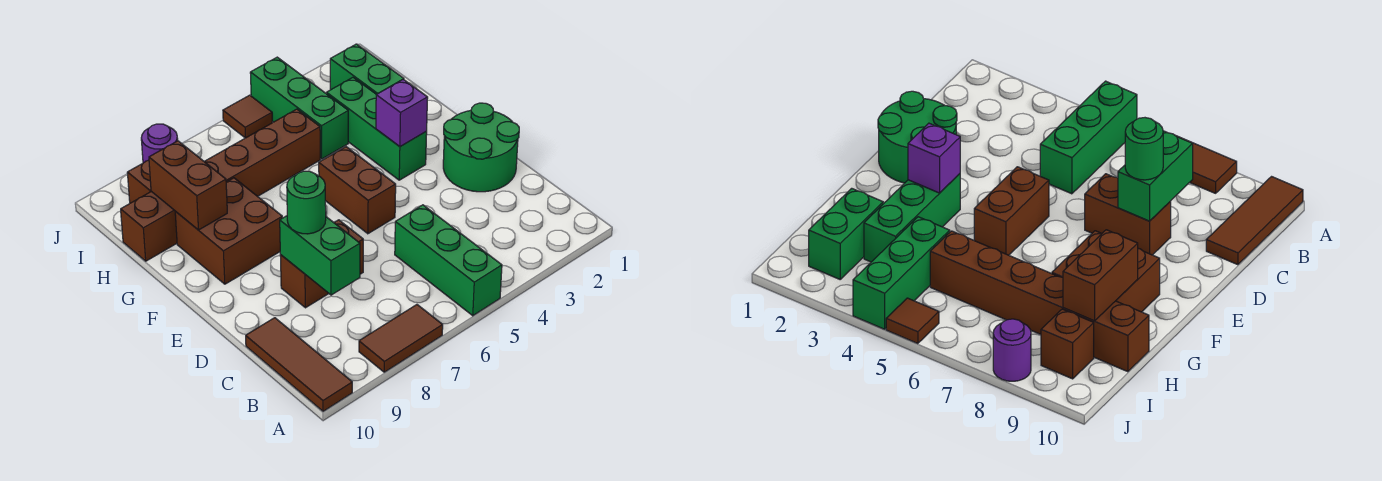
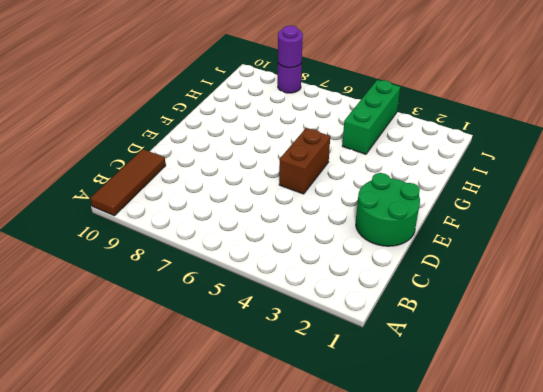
purple 1x1 round brick [278,26,303,68] -> none
none -> green 1x3 brick [395,205,502,316]
none -> brown 1x2 tile [359,305,443,372]
none -> brown 1x2 brick [280,220,363,308]

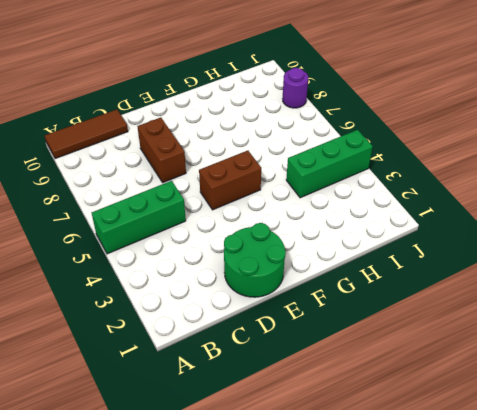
none -> brown 1x2 tile [359,305,443,372]
none -> green 1x3 brick [327,77,427,180]
none -> brown 2x2 brick [175,178,282,284]

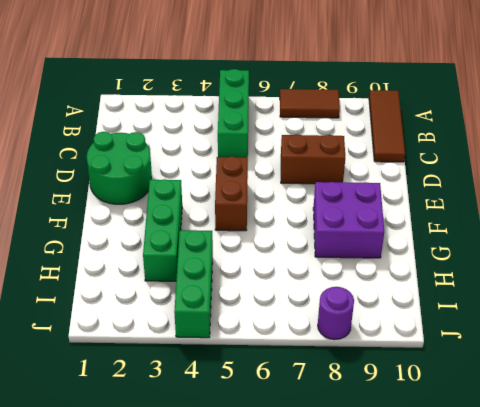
purple 2x2 brick [313,182,384,258] -> brown 2x2 brick [175,178,282,284]
none -> green 1x2 brick [330,44,404,94]
none -> brown 1x6 brick [121,109,320,261]
none -> brown 1x1 brick [127,160,151,203]

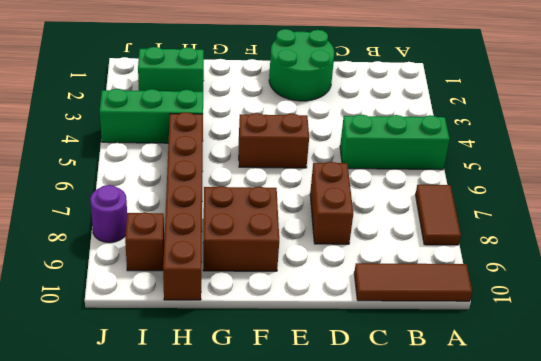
none -> green 1x3 brick [327,77,427,180]
none -> brown 1x1 tile [223,95,272,138]
none -> green 1x2 brick [280,216,360,295]

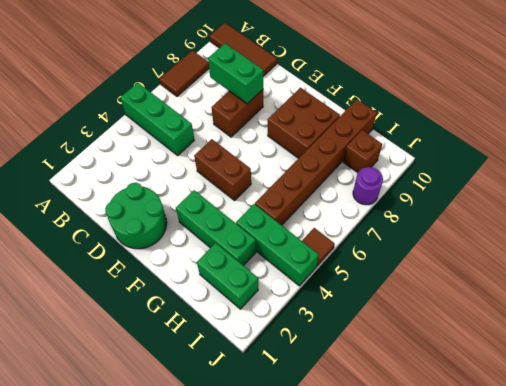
none -> purple 1x1 brick [376,79,428,147]
none -> brown 1x2 brick [149,141,227,230]
none -> green 1x1 round brick [287,171,326,234]

